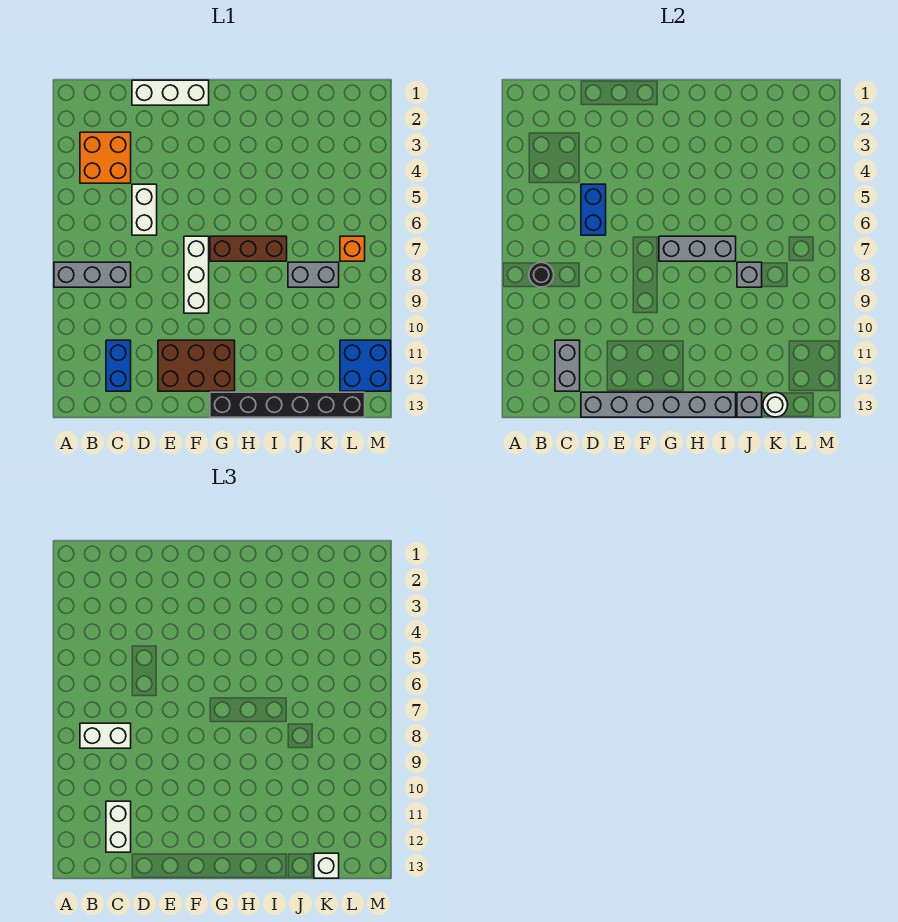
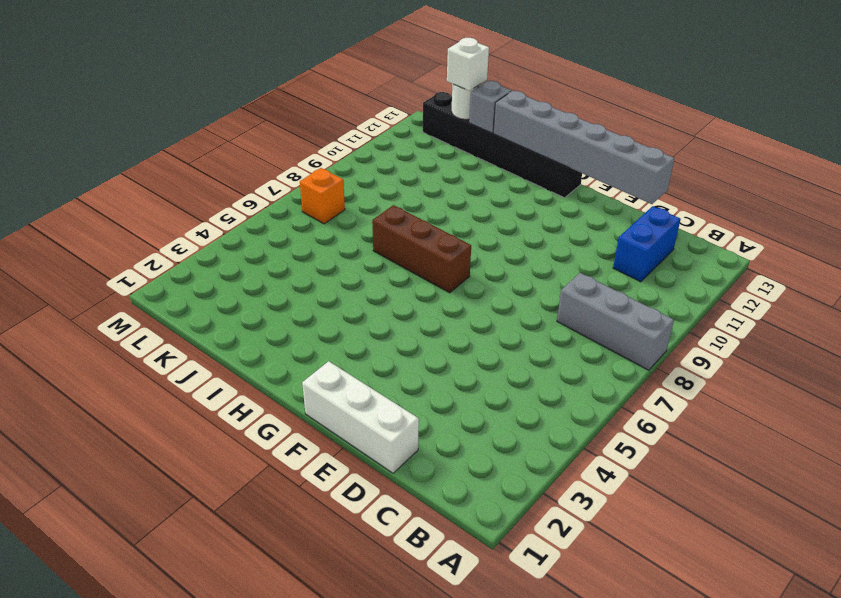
none -> orange 2x2 brick [80,132,131,183]
none -> white 1x2 brick [132,184,157,235]
none -> brown 2x3 brick [158,340,235,391]

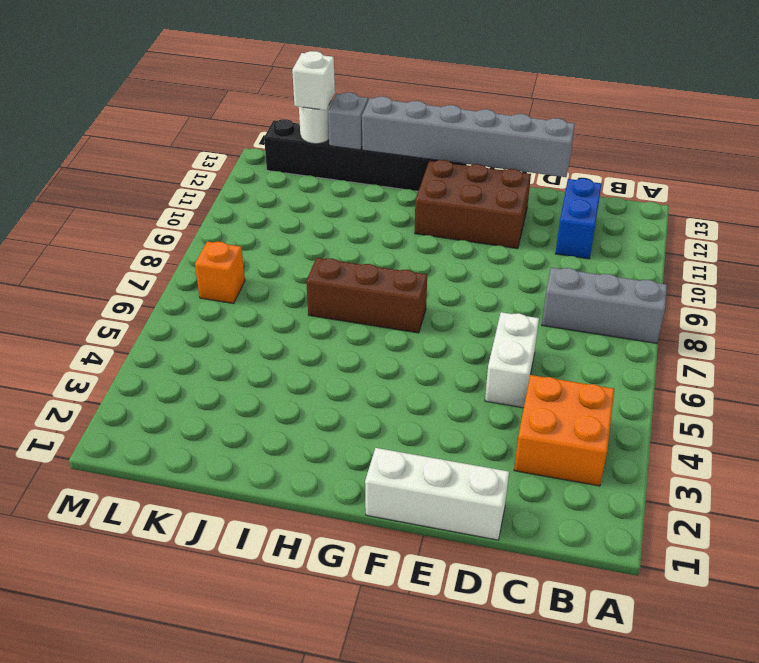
none -> white 1x3 brick [184,236,209,313]
none -> grey 1x2 brick [288,262,339,287]
none -> blue 2x2 brick [340,340,391,391]

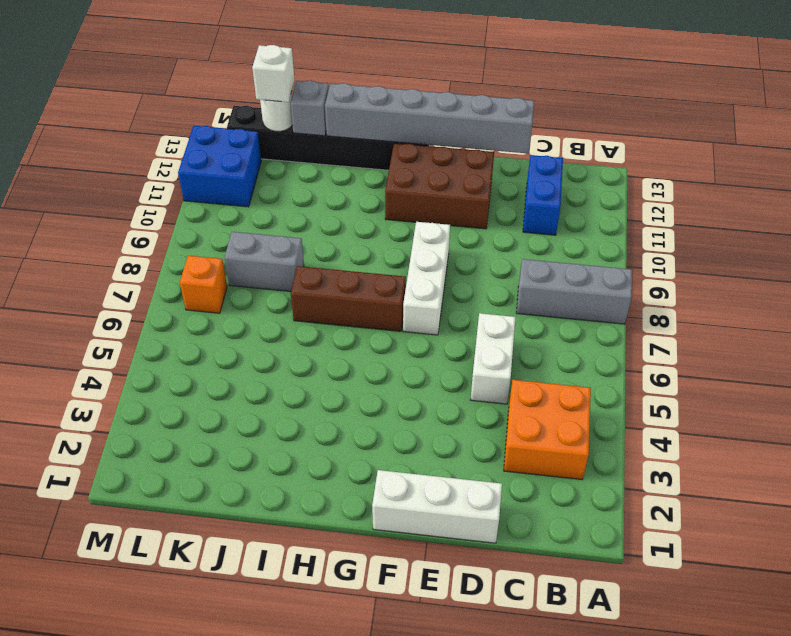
none -> black 1x1 round brick [529,262,554,287]
none -> grey 1x2 brick [555,340,580,391]
none -> blue 1x2 brick [581,184,606,235]

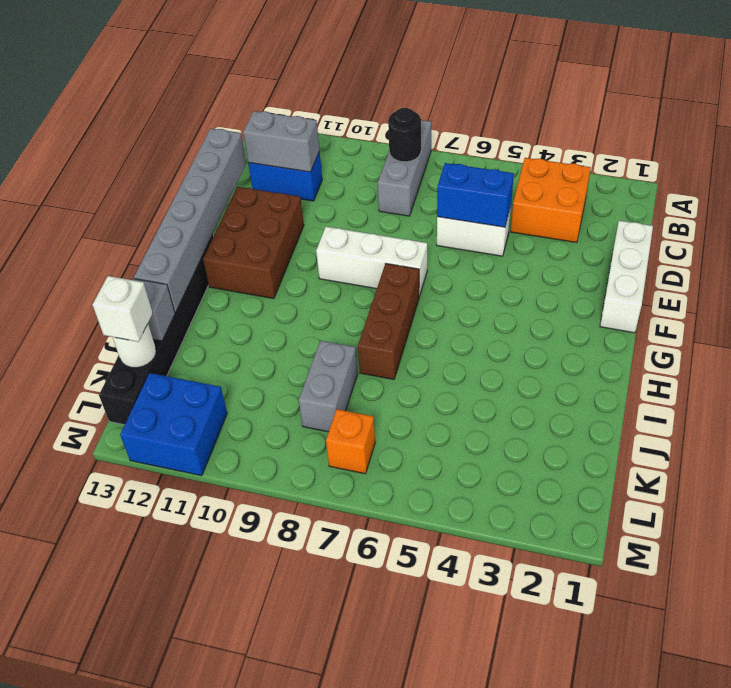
none -> grey 1x3 brick [659,236,736,261]
none -> grey 1x1 brick [737,262,762,287]
none -> white 1x2 brick [80,723,131,748]

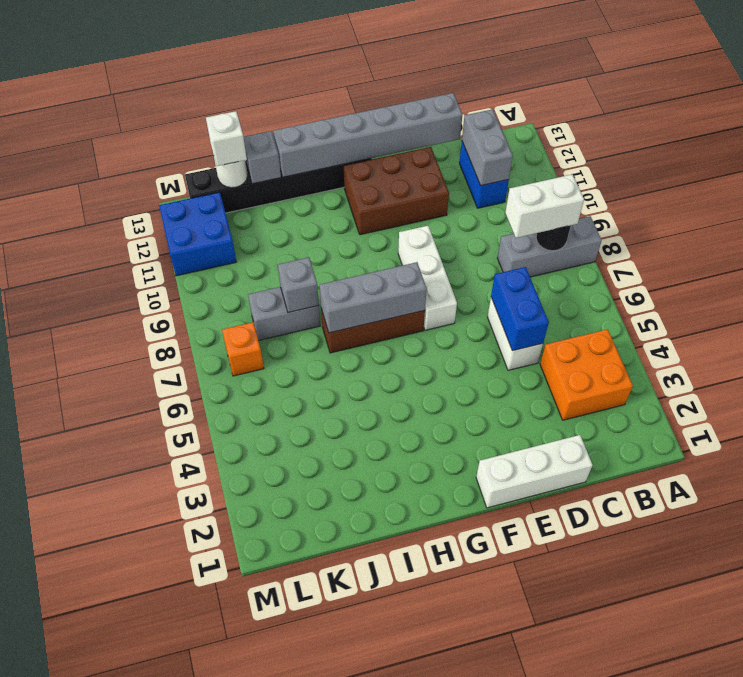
none -> white 1x2 brick [106,801,131,852]

